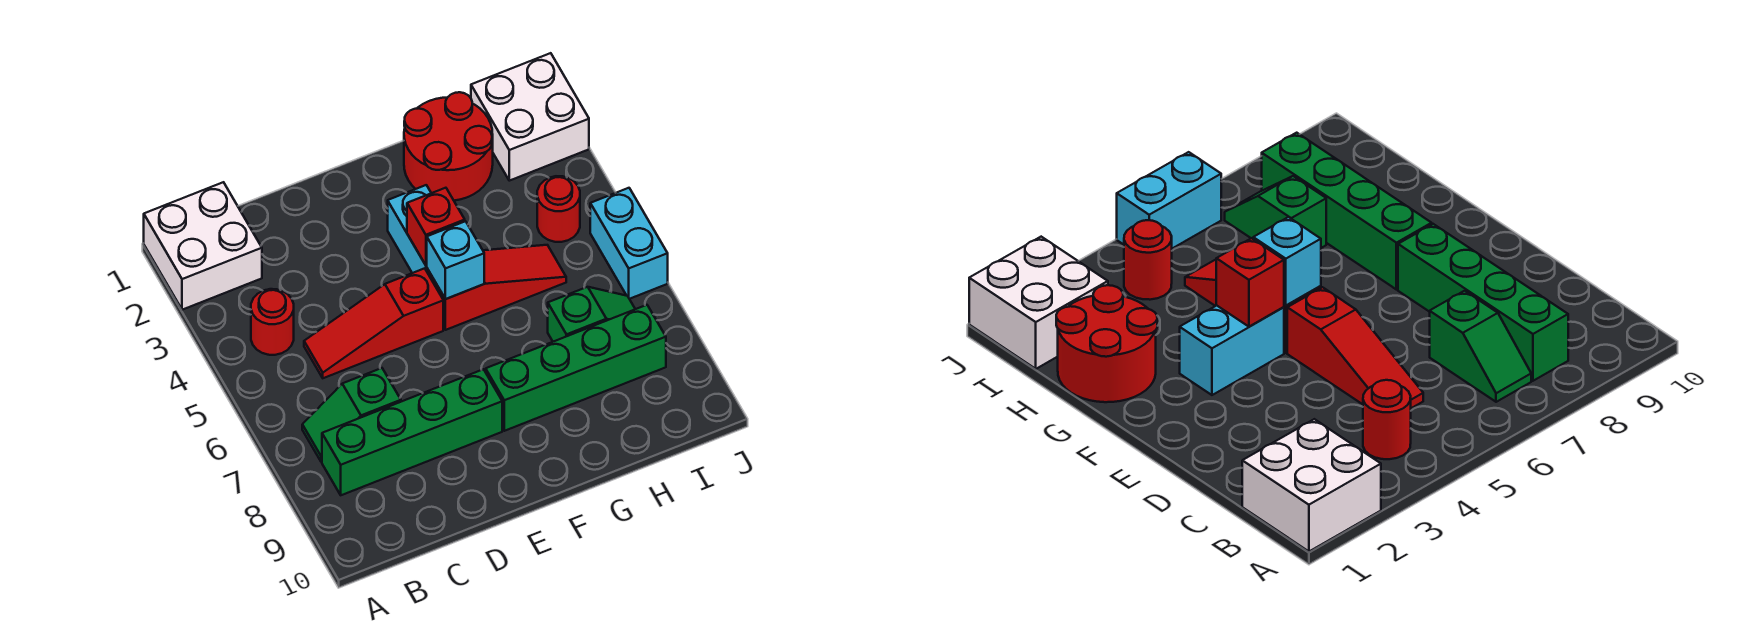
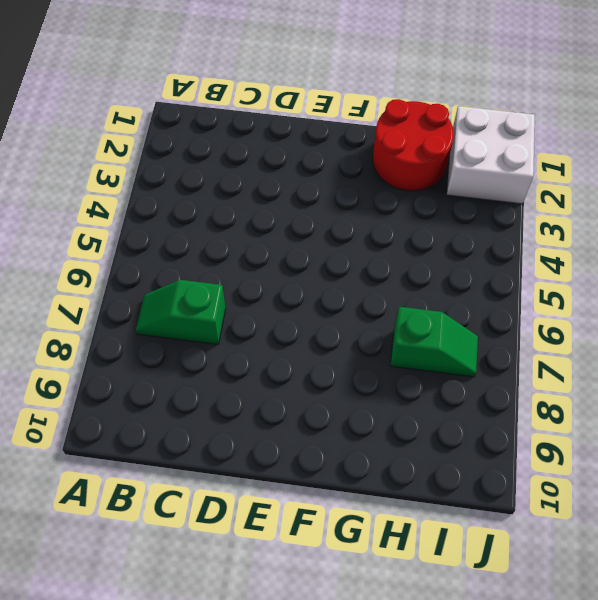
none -> white 2x2 brick [144,182,262,310]
none -> red 1x1 round brick [251,289,294,355]
none -> green 1x4 brick [322,369,502,495]

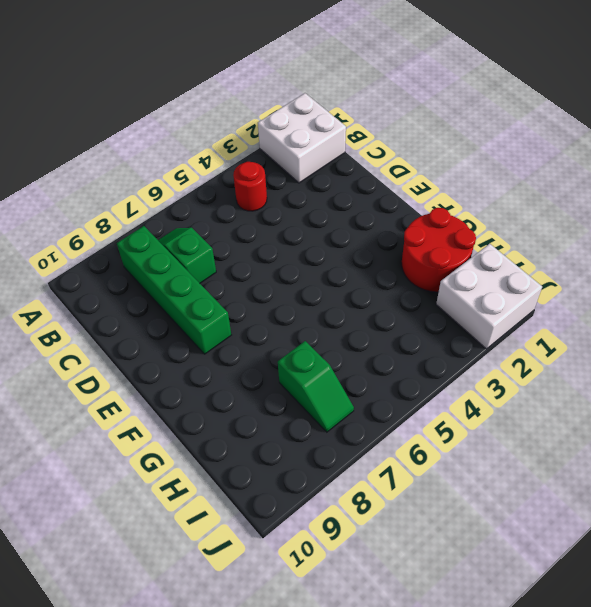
none -> red 1x3 slope [304,268,443,378]
none -> cyan 1x2 brick [388,185,431,273]
none -> red 1x3 slope [427,245,566,330]

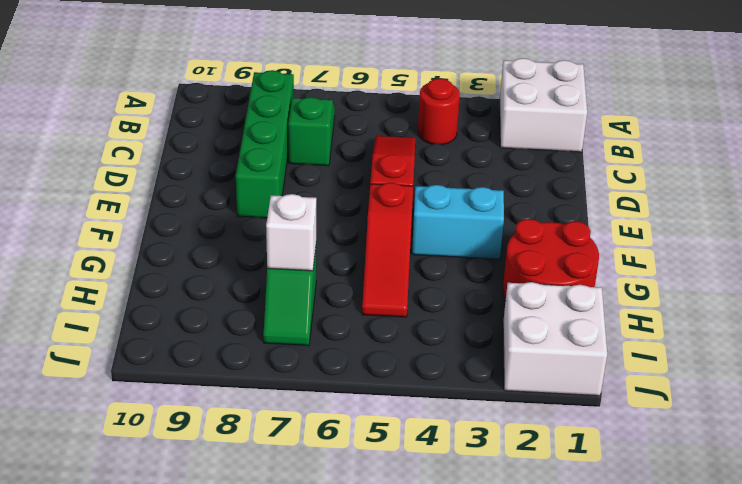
white 1x1 brick [266,194,316,271] -> none
none -> green 1x4 brick [486,305,666,431]
none -> red 1x1 round brick [537,176,580,242]
none -> cyan 1x2 brick [590,188,668,299]

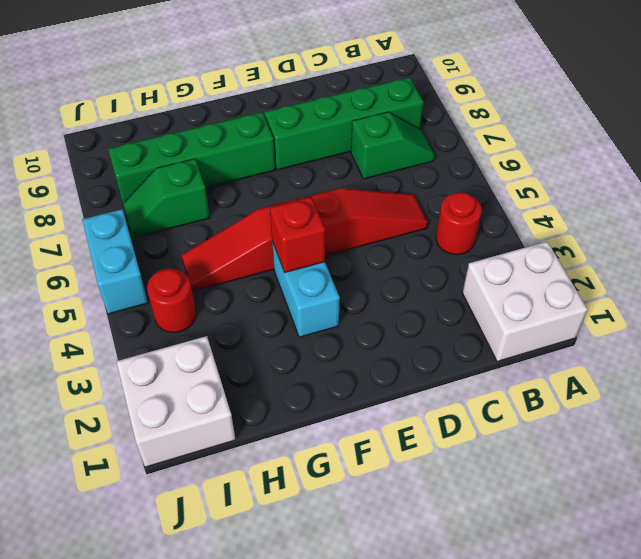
none -> red 2x2 round brick [404,92,493,201]
none -> cyan 1x1 brick [426,221,484,299]

